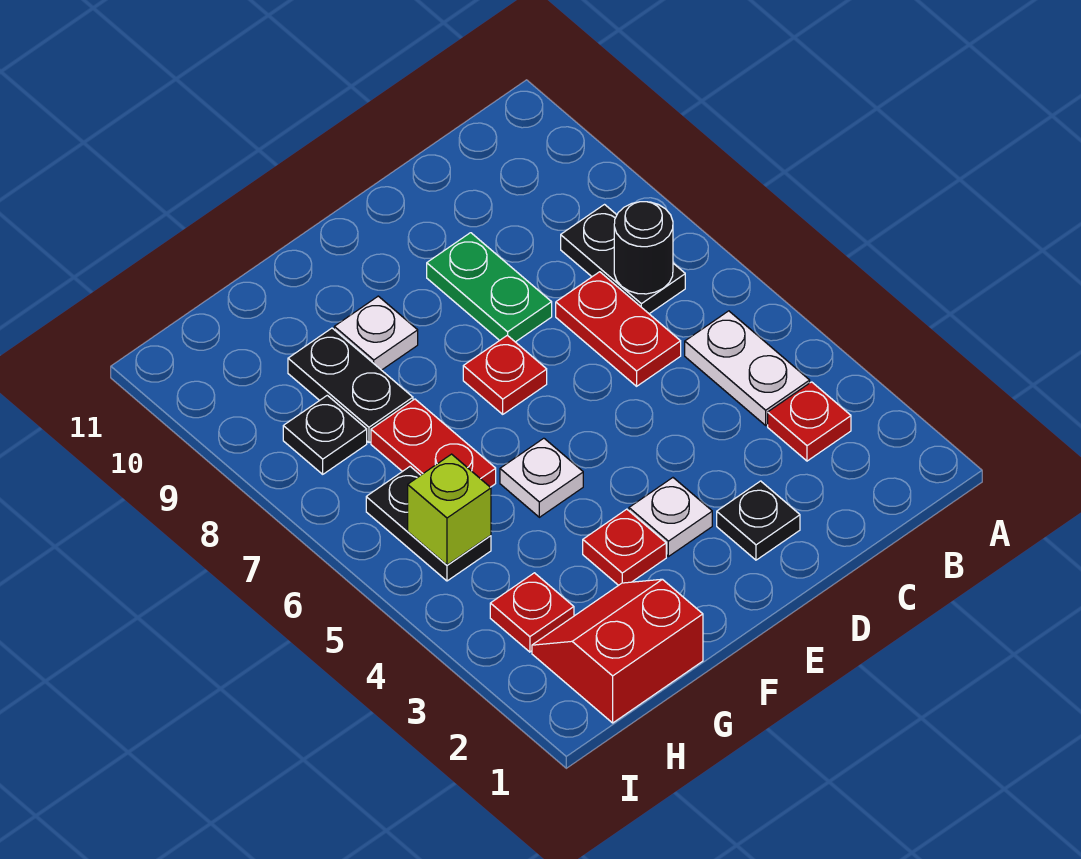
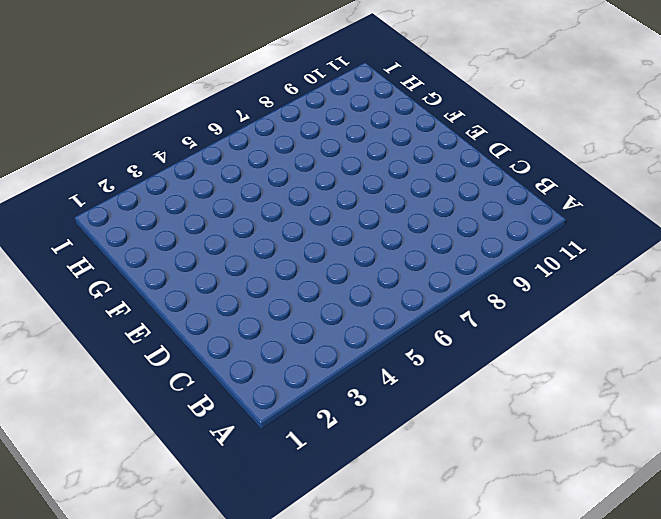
none -> red 1x1 plate [768,382,851,461]
none -> white 1x2 plate [685,311,810,425]
none -> black 1x2 plate [561,205,685,314]

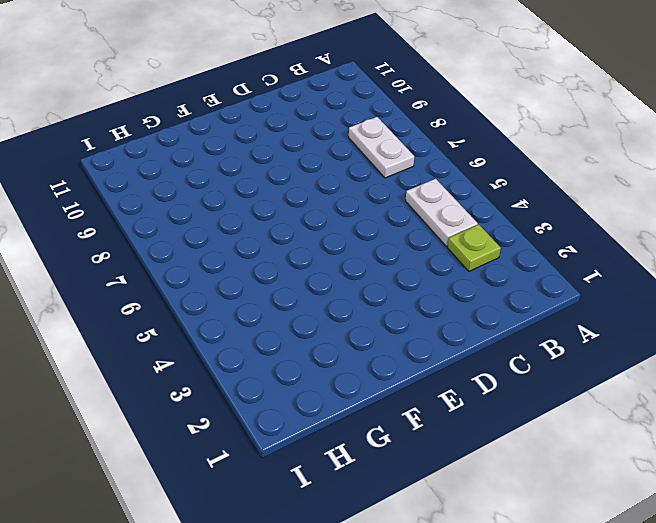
lime 1x1 plate [448,225,501,271] -> red 1x1 plate [768,382,851,461]
white 1x2 plate [349,117,414,178] -> black 1x2 plate [561,205,685,314]
none -> red 1x2 plate [556,272,681,386]
none -> black 1x1 plate [717,481,800,560]
none -> green 1x2 plate [427,233,552,342]

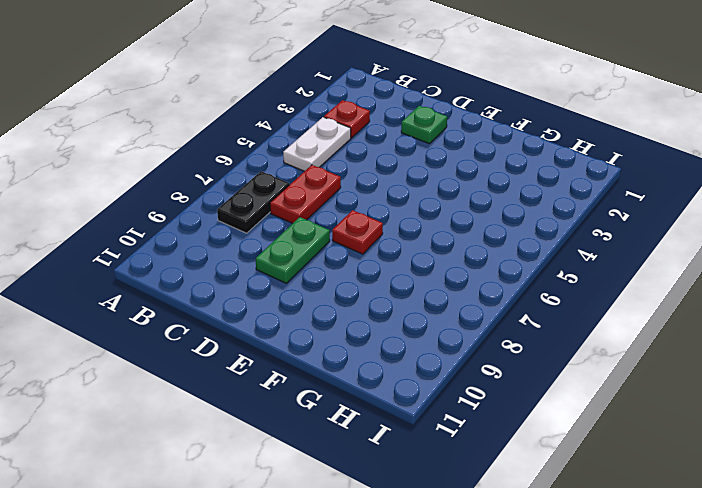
green 1x1 plate [401,106,447,144] -> black 1x1 plate [717,481,800,560]
none -> white 1x1 plate [629,478,712,557]
none -> red 1x1 plate [583,509,666,585]
none -> white 1x1 plate [500,438,583,517]

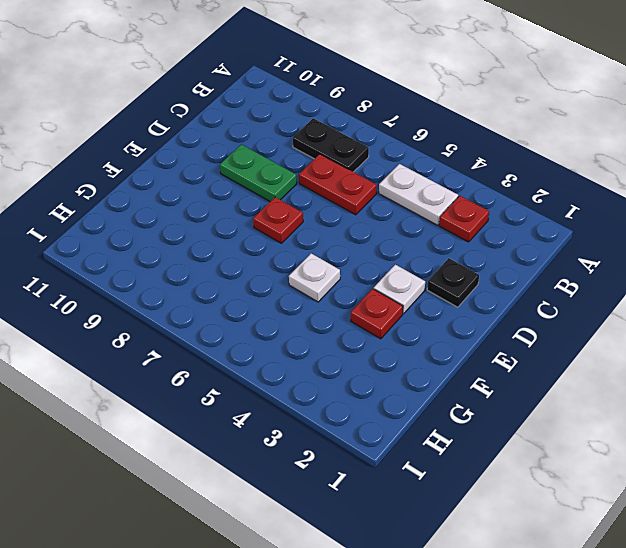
none -> white 1x1 plate [334,296,418,370]
none -> red 2x2 slope [532,579,703,723]
none -> red 1x2 plate [371,399,496,487]

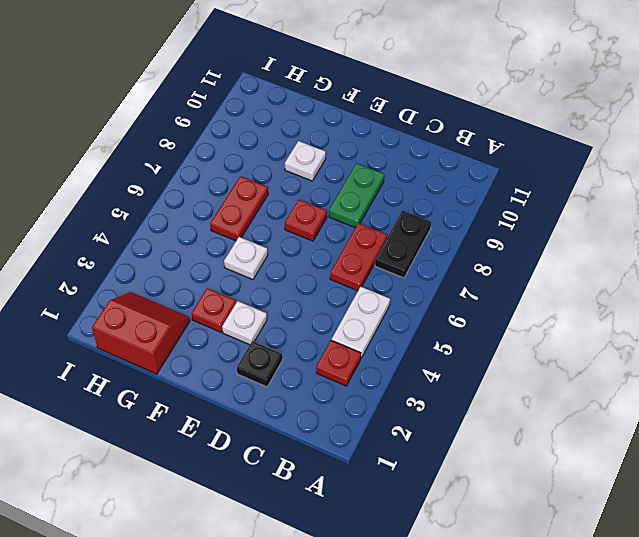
none -> black 1x2 plate [288,328,413,443]
none -> red 1x1 plate [490,573,574,652]
none -> black 1x2 plate [366,467,491,581]

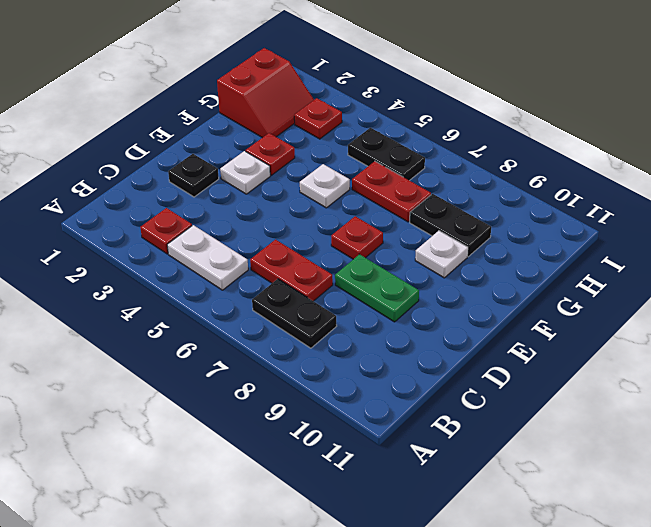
none -> black 1x1 plate [283,395,367,474]
none -> black 1x1 round brick [614,202,673,294]
none -> lime 1x1 brick [408,454,491,565]

